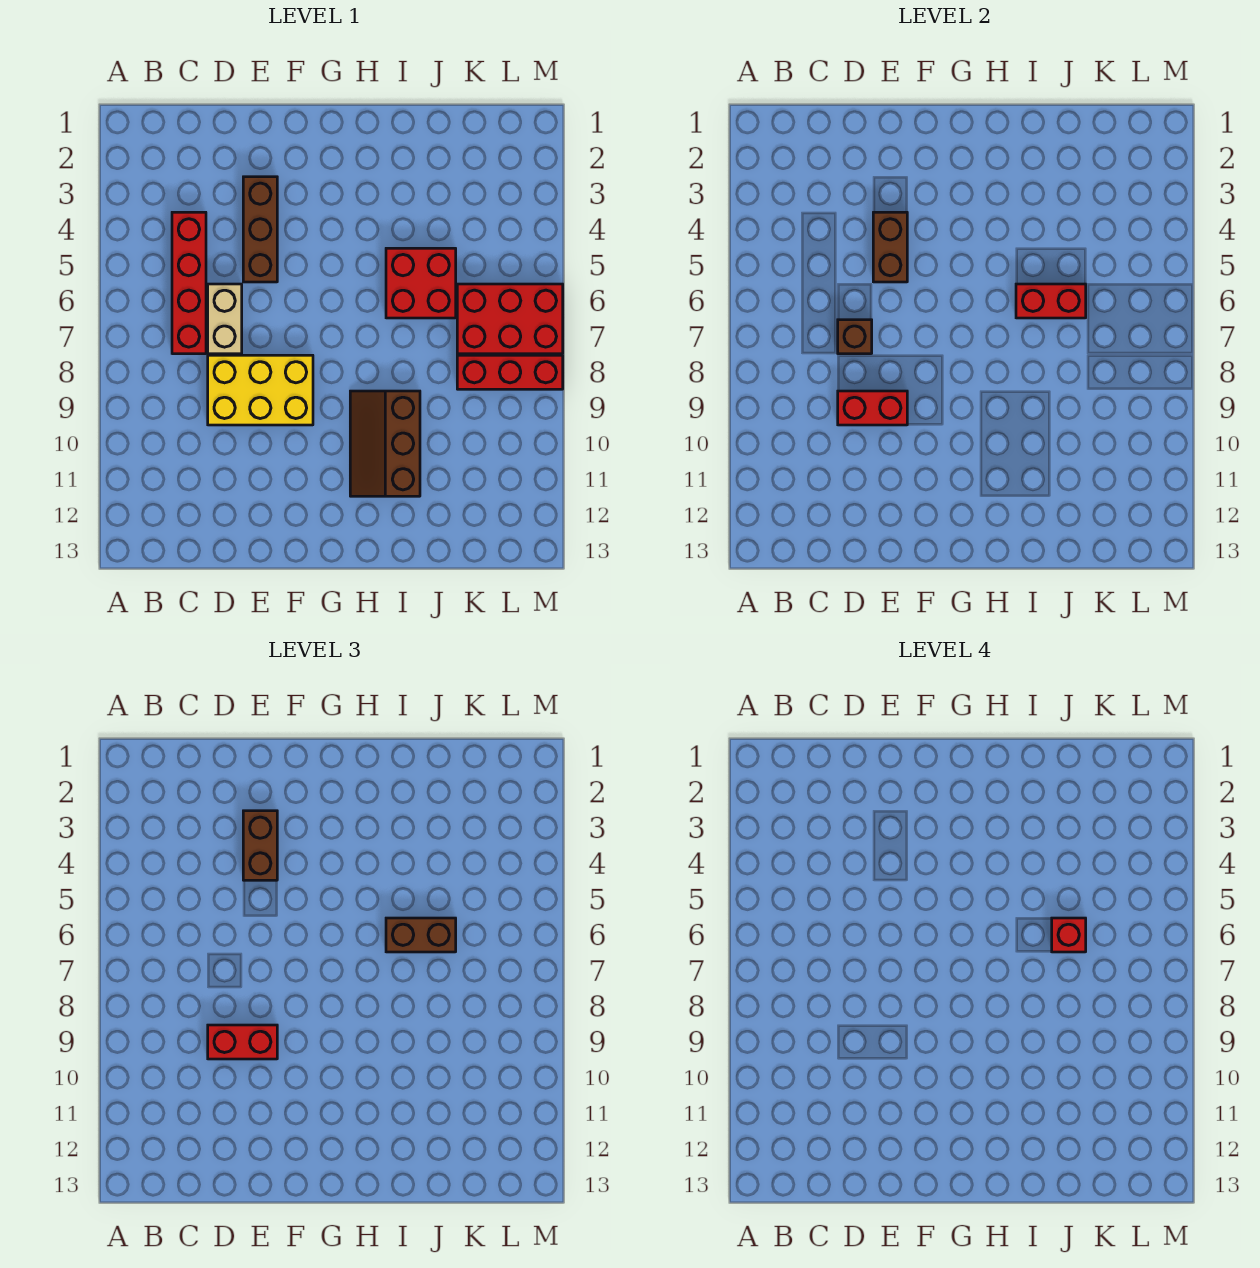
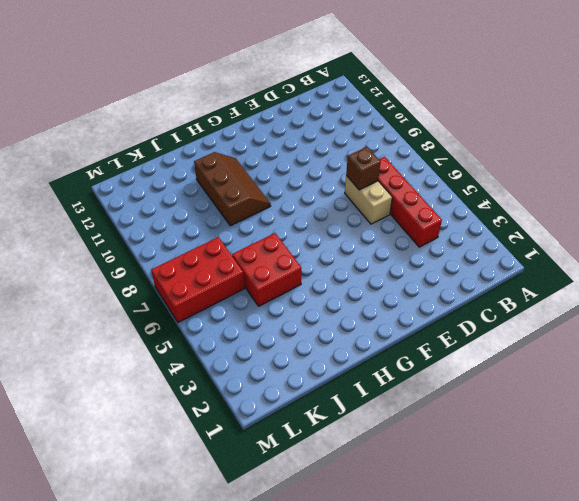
none -> yellow 2x3 brick [208,355,313,425]
none -> brown 1x3 brick [243,177,277,282]
none -> red 1x3 brick [457,355,563,389]

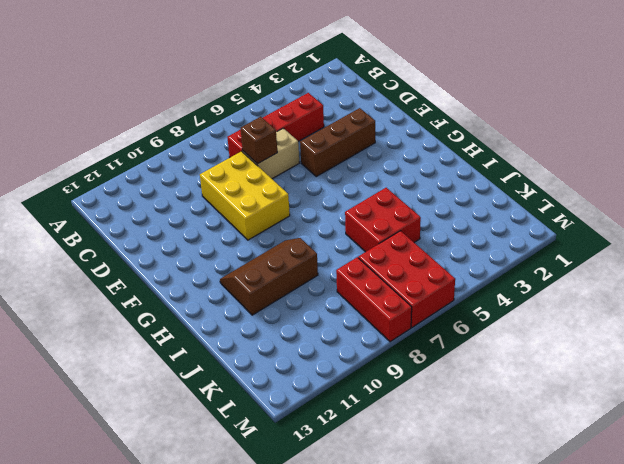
none -> red 1x2 brick [838,391,907,425]
none -> brown 1x2 brick [873,212,907,282]
none -> red 1x2 brick [1016,284,1086,318]

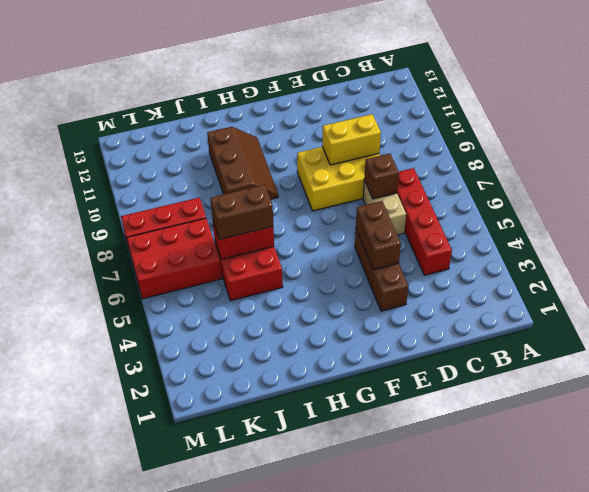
yellow 1x2 brick [322,114,381,165] -> red 1x2 brick [838,391,907,425]
none -> red 1x2 brick [208,1025,277,1059]
none -> brown 1x2 brick [243,811,277,880]
none -> red 1x1 brick [1052,918,1086,952]

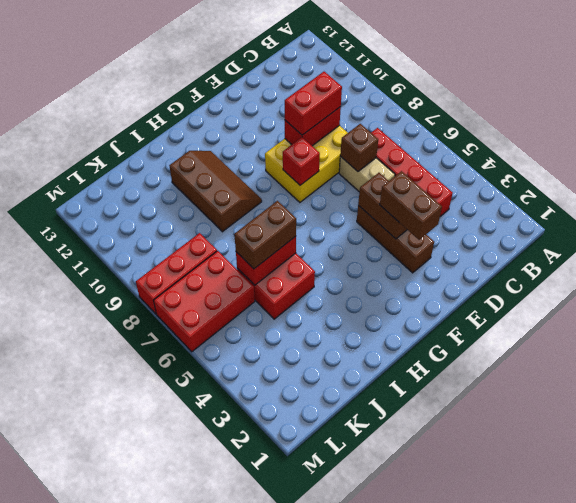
red 1x1 brick [283,137,320,185] -> red 1x1 brick moved to [1052,918,1086,952]

